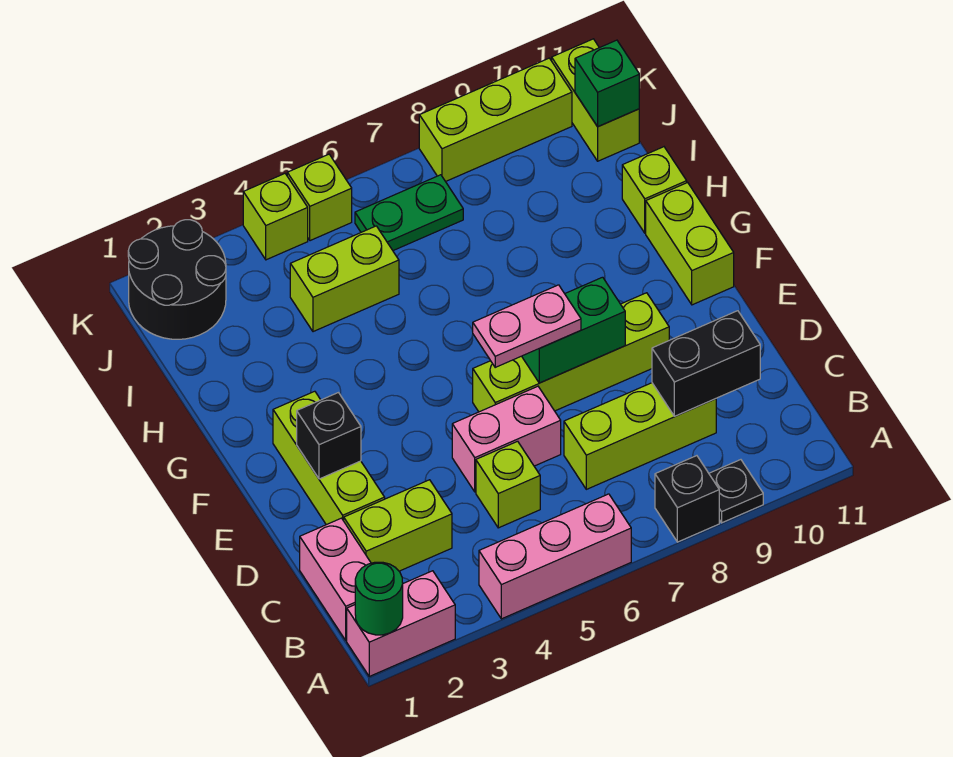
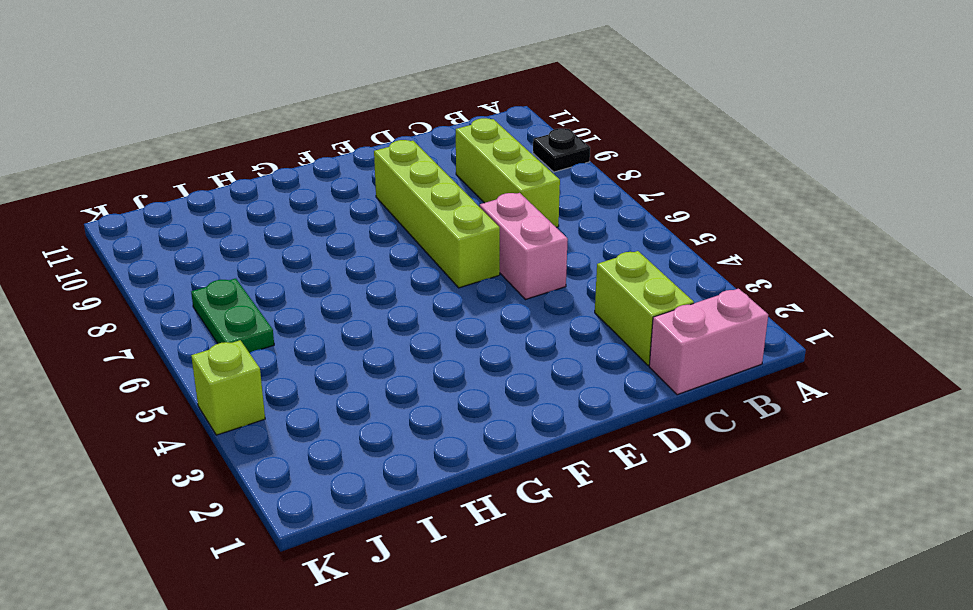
none -> pink 1x2 brick [347,571,455,676]
none -> pink 1x3 brick [479,494,631,619]
none -> black 1x1 brick [655,456,719,542]

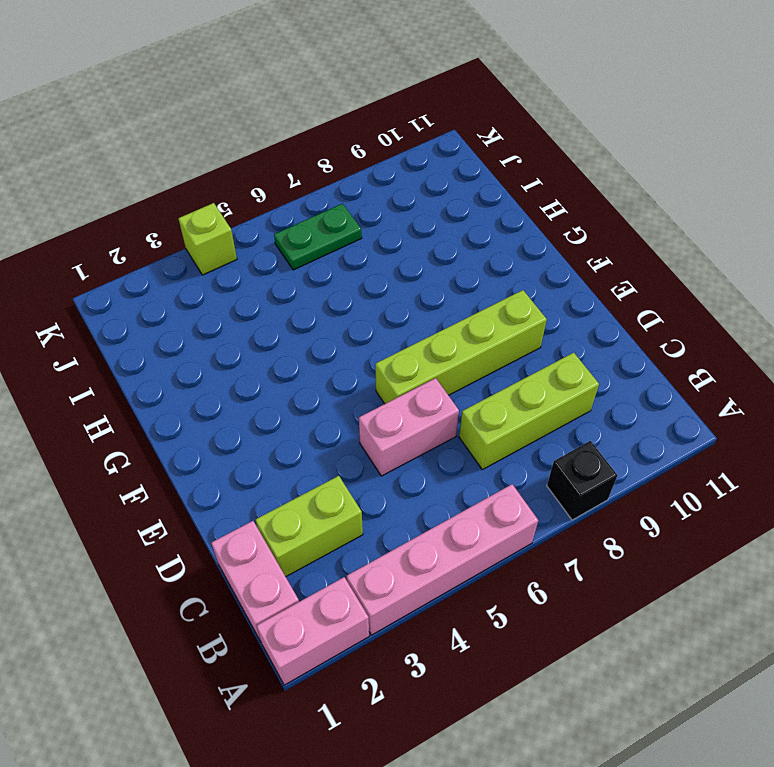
pink 1x4 brick [347,484,538,635] -> pink 1x3 brick [479,494,631,619]
none -> black 1x1 plate [709,460,763,523]
none -> lime 1x1 brick [476,441,540,528]
none -> lime 1x3 brick [273,391,385,525]

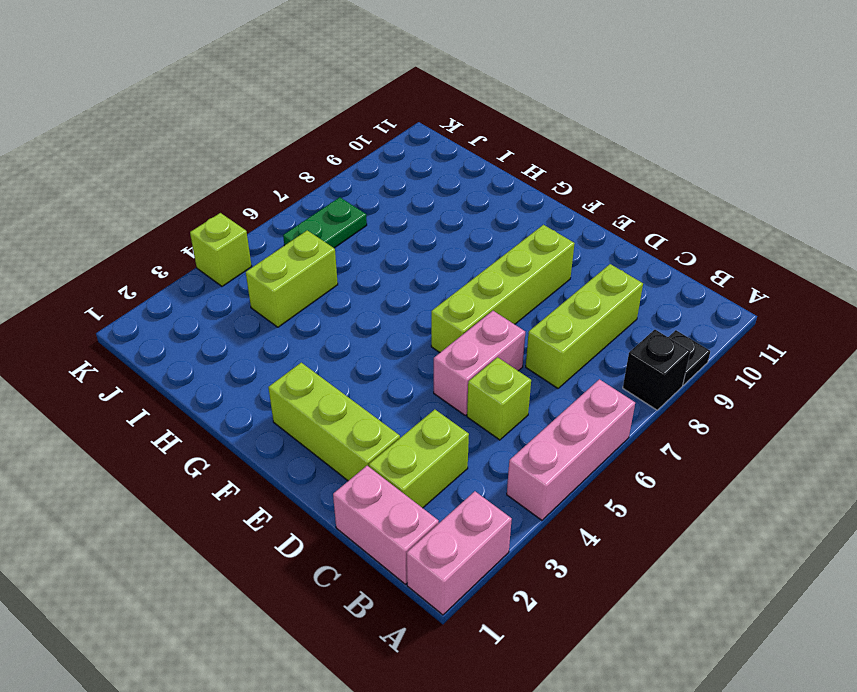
none -> lime 1x2 brick [646,183,734,305]
none -> lime 1x1 brick [622,147,687,233]
none -> black 2x2 round brick [128,220,226,339]

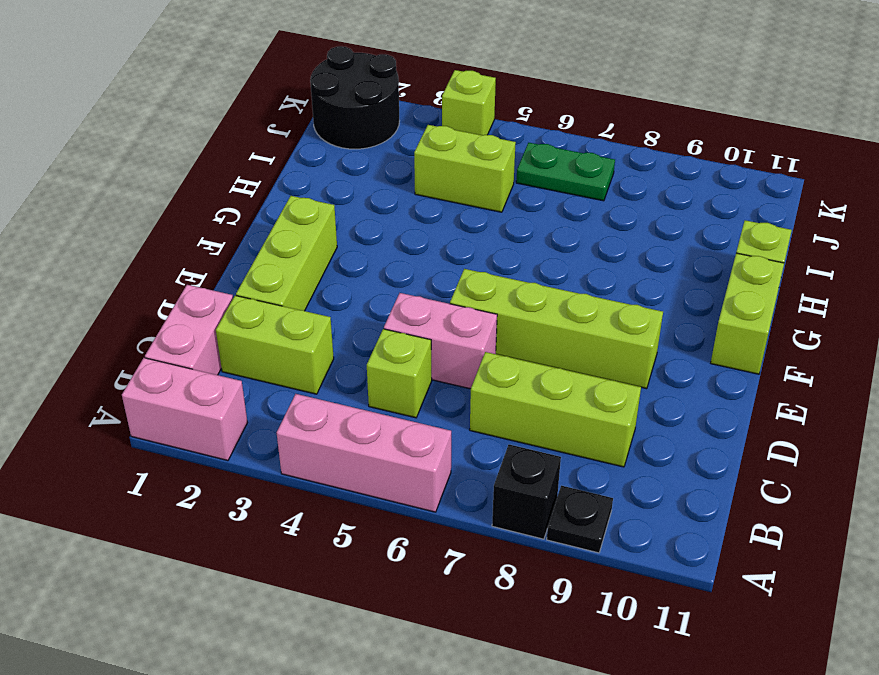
none -> lime 1x2 brick [552,39,639,161]
none -> lime 1x1 brick [287,154,352,241]
none -> lime 1x3 brick [419,58,572,182]

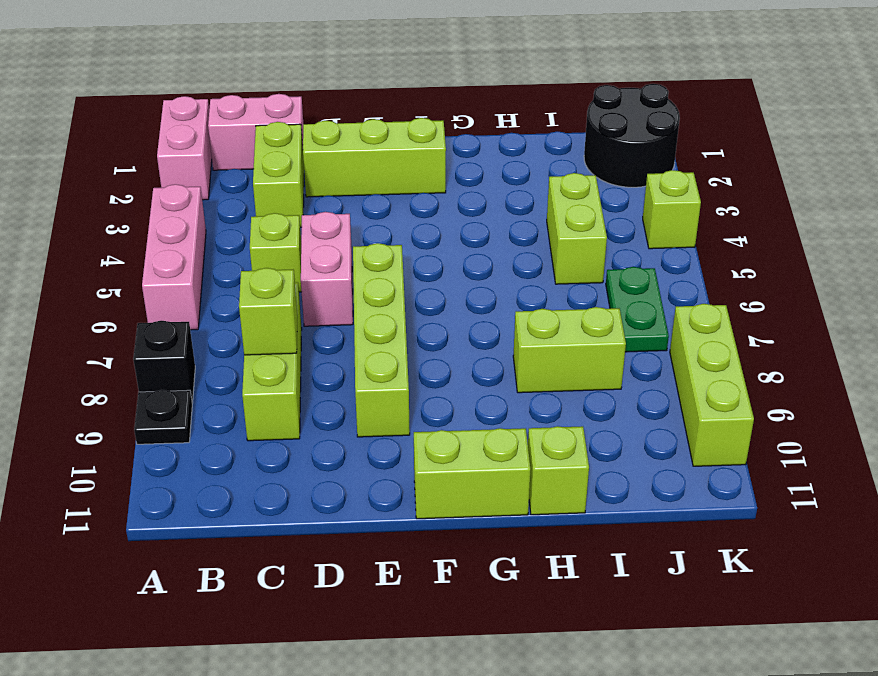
lime 1x1 brick [239,268,297,355] -> lime 1x1 brick moved to [287,154,352,241]
lime 1x2 brick [513,307,626,393] -> lime 1x2 brick moved to [552,39,639,161]
none -> green 1x1 round brick [355,562,403,635]
none -> black 1x2 brick [652,311,760,416]
none -> black 1x1 brick [297,393,361,479]

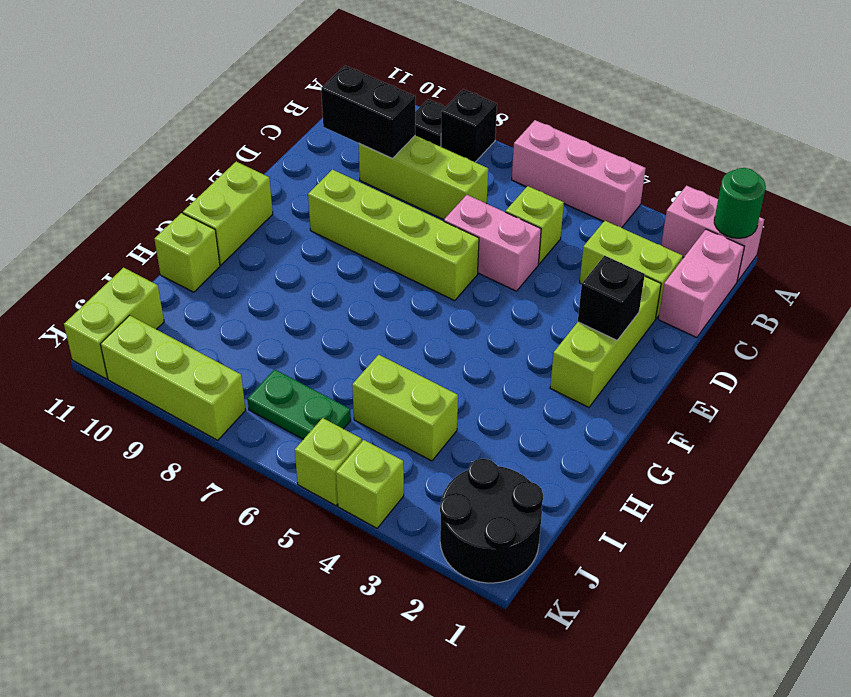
none -> green 1x2 brick [522,277,625,383]
none -> green 1x1 brick [575,40,639,127]
none -> pink 1x2 plate [473,285,581,367]

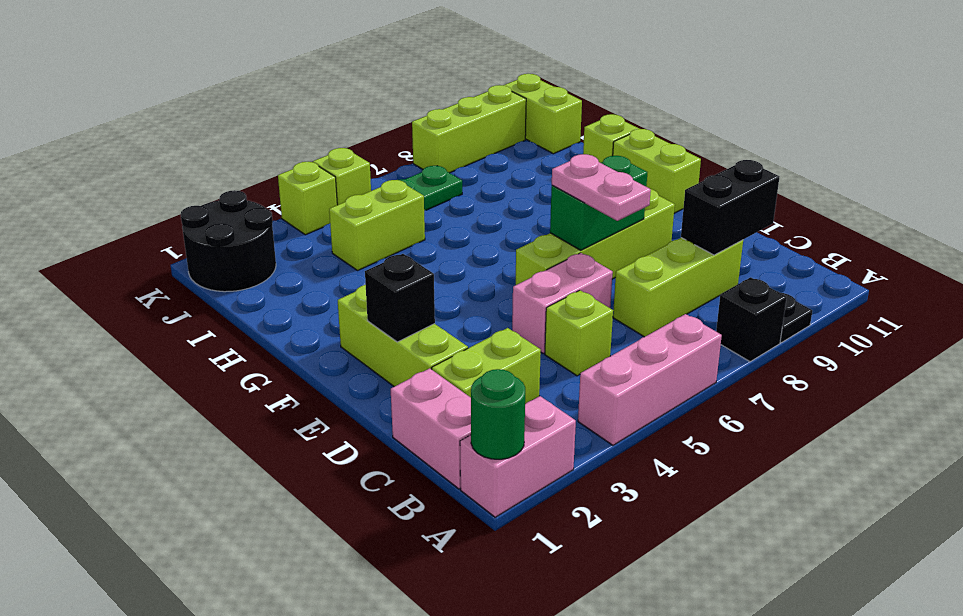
pink 1x2 plate [552,154,651,221] -> pink 1x2 plate turned to [473,285,581,367]
none -> green 1x1 brick [575,40,639,127]

